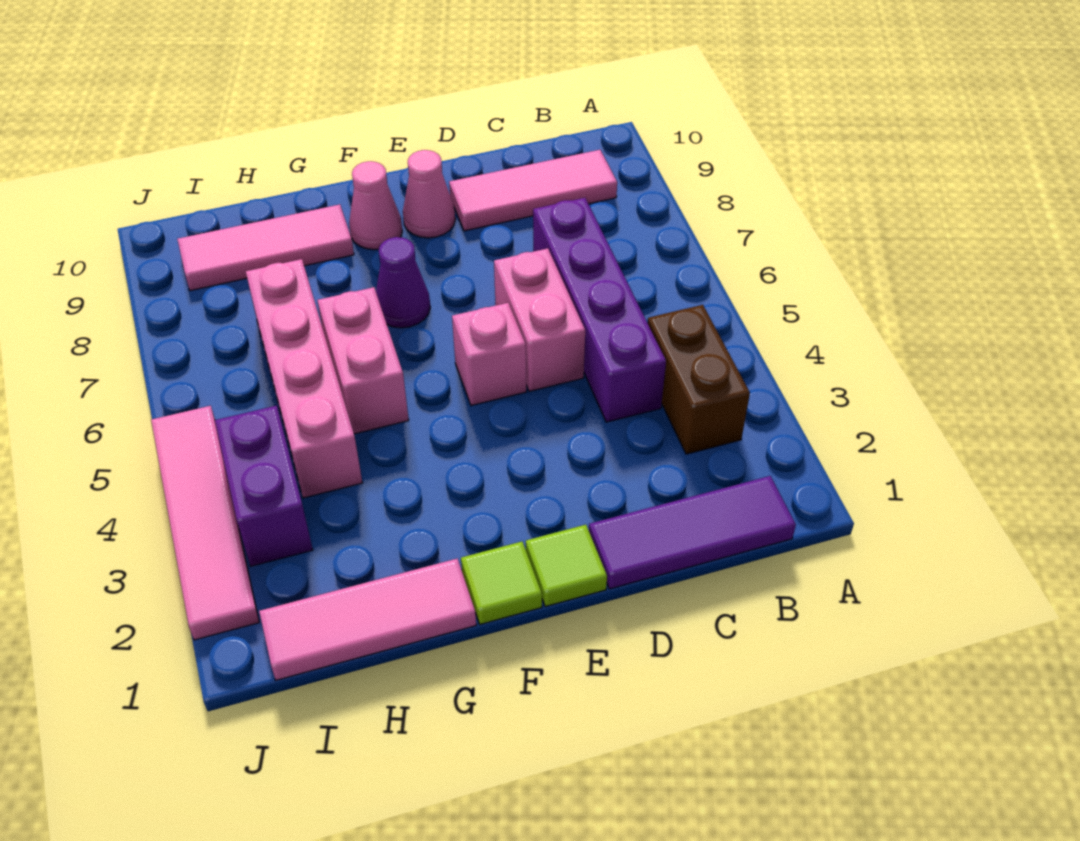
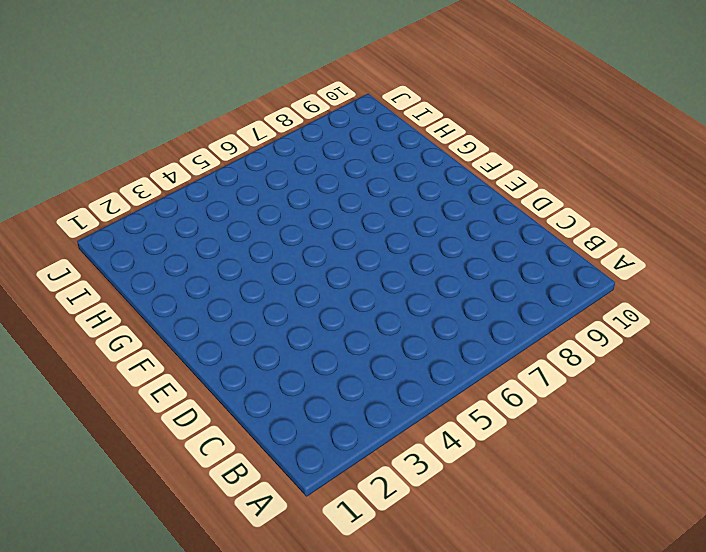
none -> purple 1x3 tile [589,476,796,589]
none -> brown 1x2 brick [647,305,750,454]
none -> pink 1x3 tile [449,150,617,231]

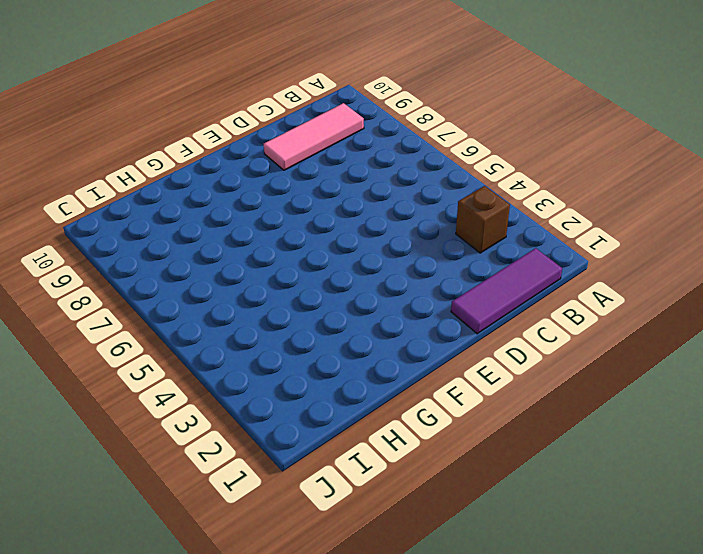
brown 1x1 brick [456,186,510,253] -> brown 1x2 brick [647,305,750,454]
none -> purple 1x4 brick [533,198,666,422]
none -> pink 1x2 brick [494,248,585,391]
none -> lime 1x1 tile [526,525,607,607]

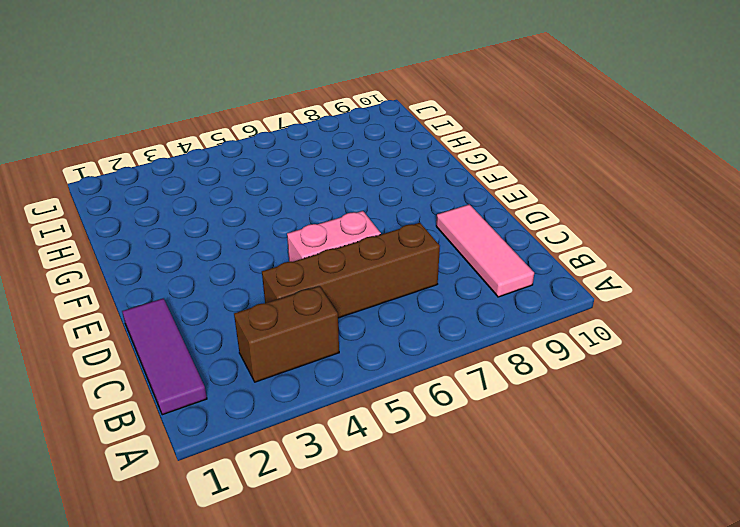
brown 1x4 brick [262,223,440,318] -> purple 1x4 brick [533,198,666,422]
none -> lime 1x1 tile [526,525,607,607]
none -> pink 1x1 brick [452,303,526,406]
none -> pink 1x1 cone [403,150,455,238]

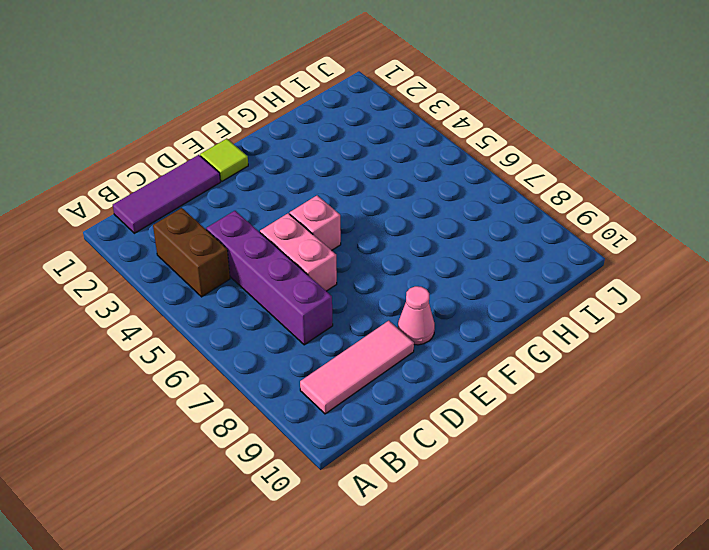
none -> lime 1x1 tile [461,542,542,624]
none -> purple 1x1 cone [376,237,430,328]
none -> pink 1x1 cone [349,161,402,250]

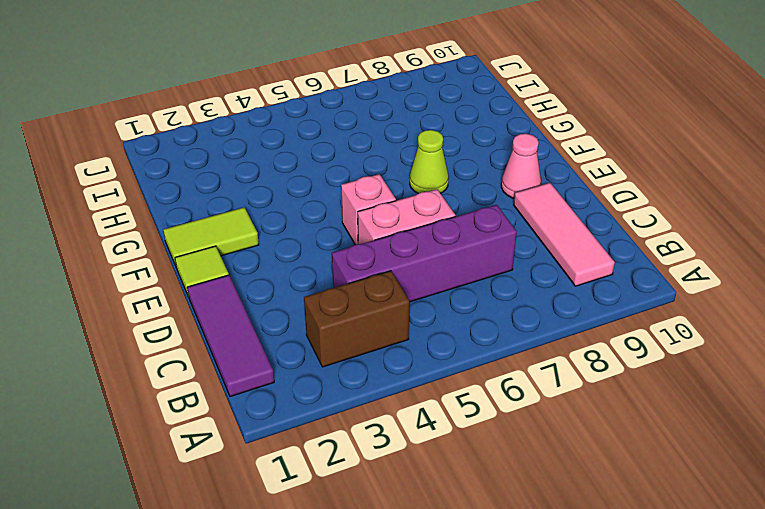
lime 1x2 tile [163,207,259,268] -> lime 1x1 tile [461,542,542,624]
lime 1x1 cone [410,130,449,194] -> purple 1x1 cone [376,237,430,328]
none -> pink 1x1 cone [349,161,402,250]
none -> pink 1x3 tile [259,559,476,680]
none -> pink 1x2 brick [317,287,409,434]

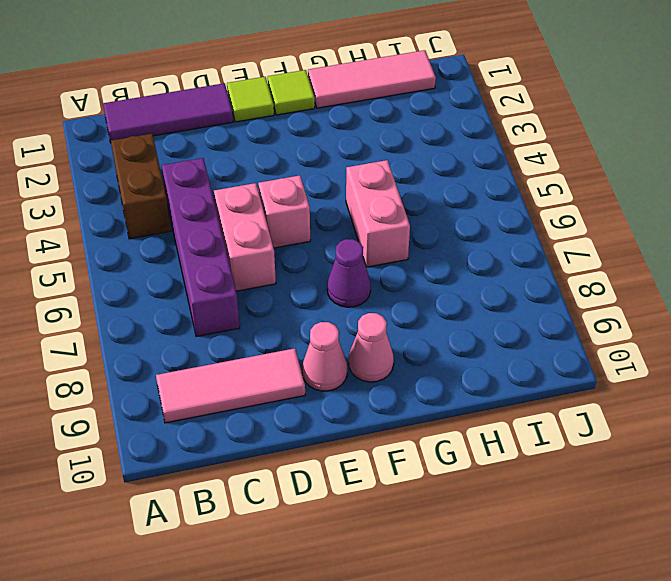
none -> pink 1x3 tile [177,204,354,291]
none -> pink 1x4 brick [246,259,362,498]
none -> purple 1x2 brick [215,406,313,566]

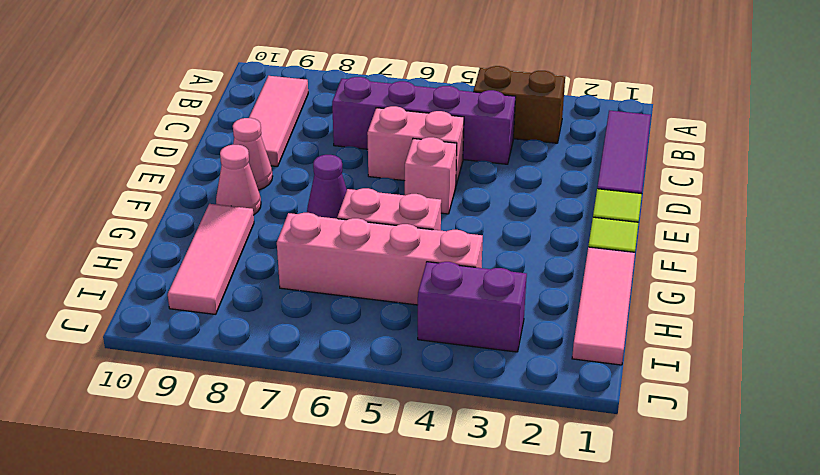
none -> pink 1x4 tile [151,406,259,640]

